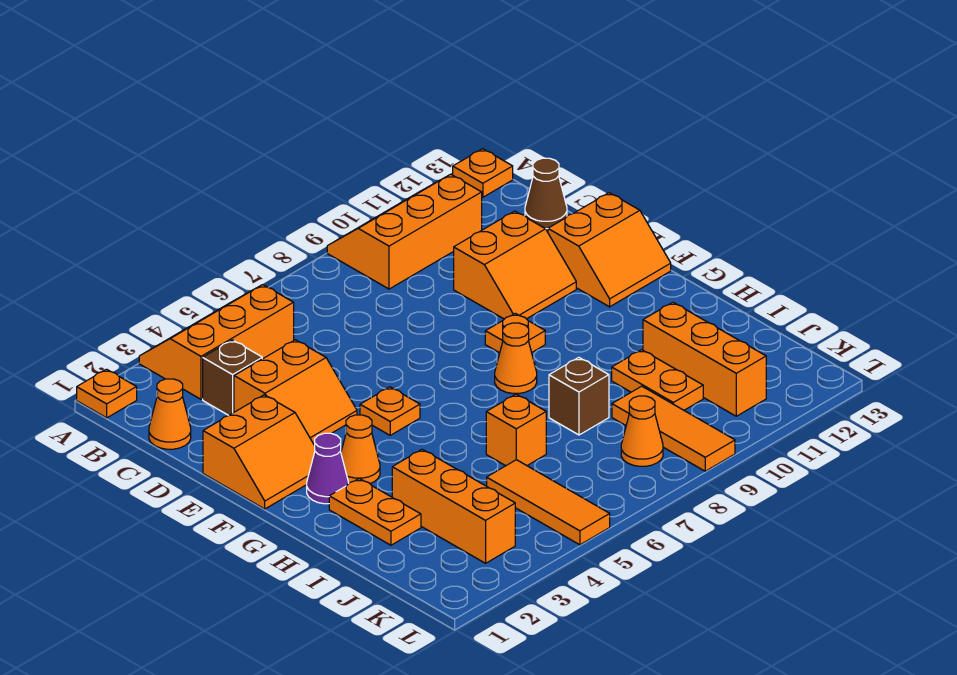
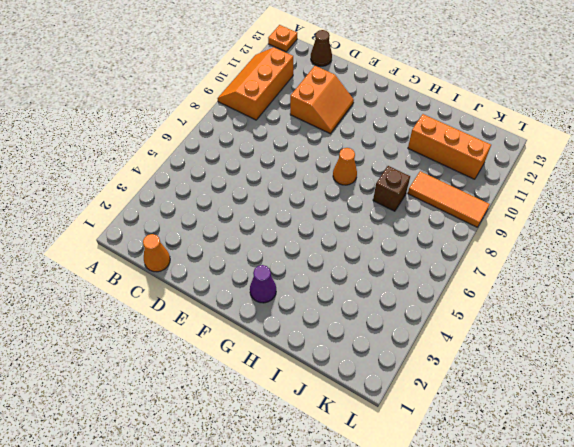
none -> orange 1x1 plate [77,369,137,418]
none -> orange 2x3 slope [139,285,294,399]
none -> brown 1x1 brick [203,340,262,415]

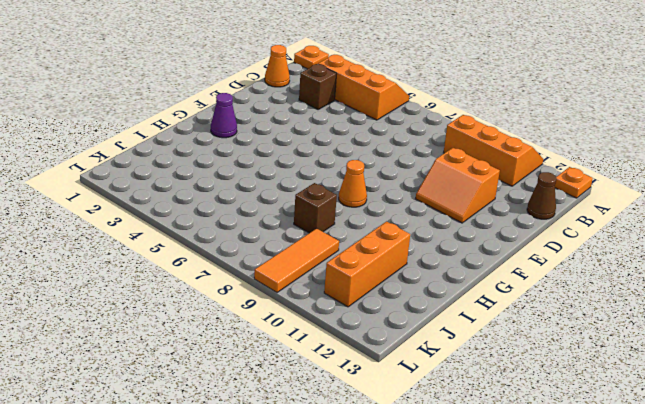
none -> orange 2x2 slope [234,340,357,444]
none -> orange 2x2 slope [203,395,315,509]
none -> orange 2x2 slope [548,193,671,307]

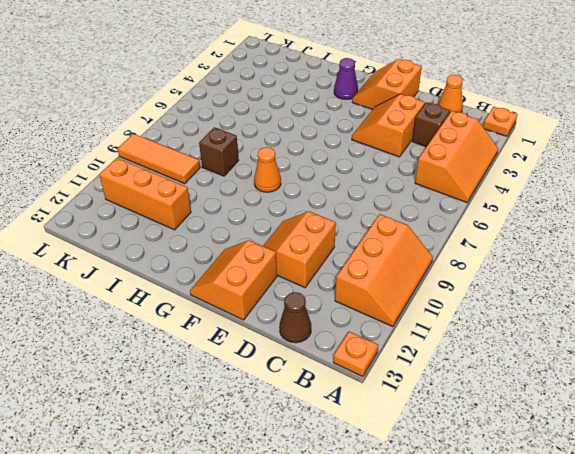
none -> orange 1x1 plate [360,387,420,435]
none -> orange 1x1 plate [485,313,545,353]
none -> orange 1x1 cone [341,415,380,483]

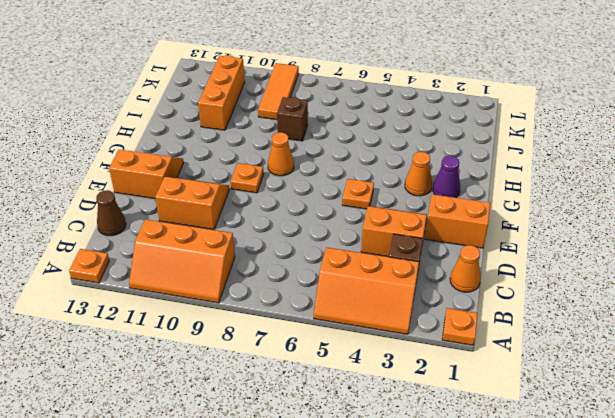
none -> orange 1x2 plate [329,479,421,545]
none -> orange 1x3 brick [392,449,515,563]
none -> orange 1x1 brick [486,394,546,466]

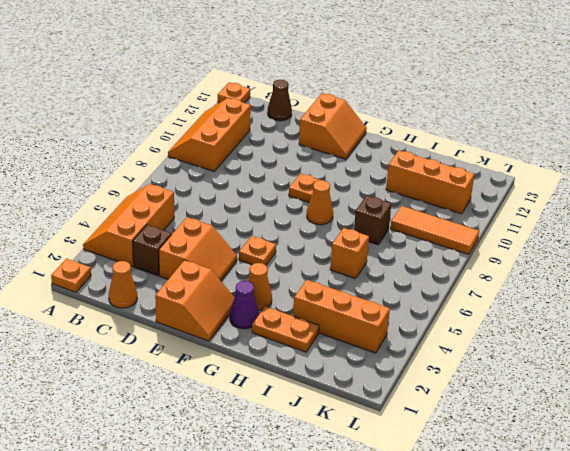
none -> orange 2x2 slope [454,211,576,319]
none -> orange 1x2 plate [612,350,703,410]
none -> orange 1x3 tile [487,460,610,545]

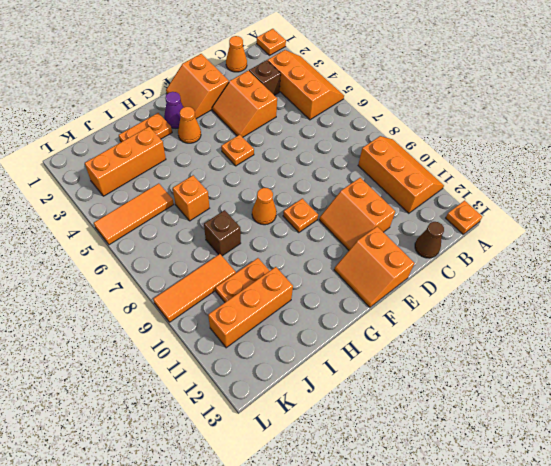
none -> orange 1x1 cone [621,396,663,466]

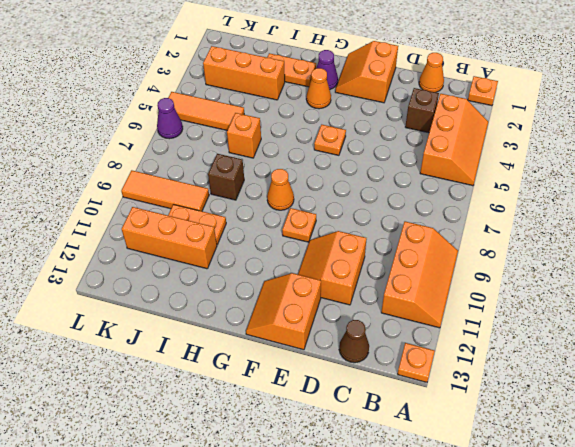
purple 1x1 cone [157,98,183,139] -> none
none -> orange 2x2 slope [234,340,357,444]
none -> orange 1x1 cone [621,396,663,466]

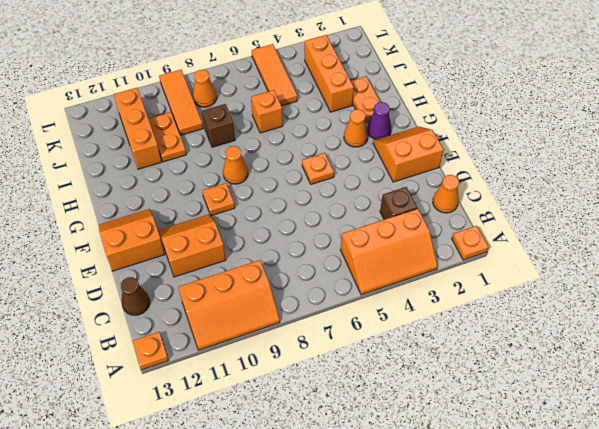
none -> orange 2x2 slope [234,340,357,444]

